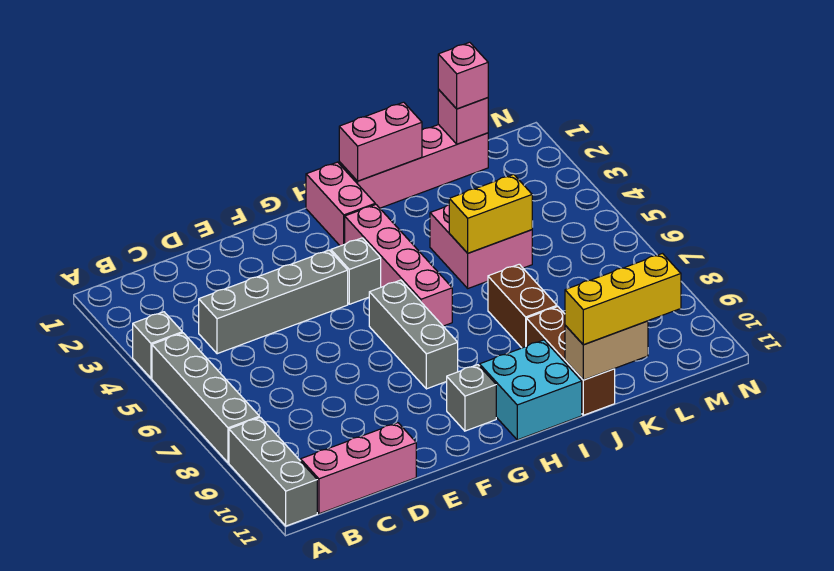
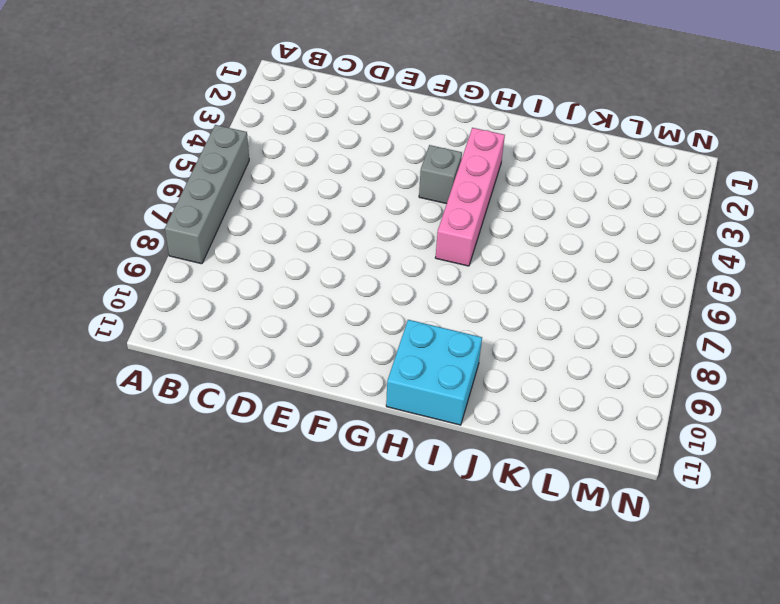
none -> grey 1x1 brick [133,312,182,378]
none -> grey 1x3 brick [229,417,317,526]
none -> pink 1x3 brick [301,423,416,514]

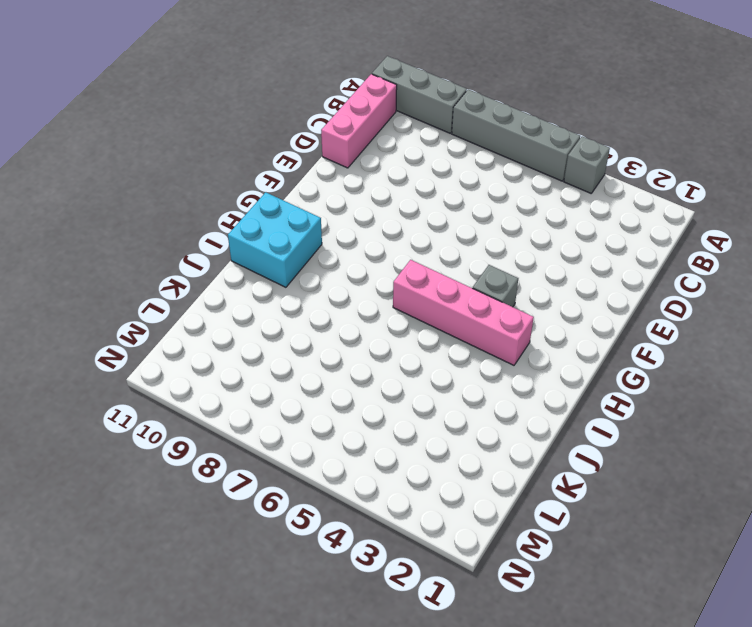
none -> grey 1x4 brick [199,250,348,354]
none -> grey 1x3 brick [369,280,458,389]
none -> grey 1x1 brick [447,365,496,431]

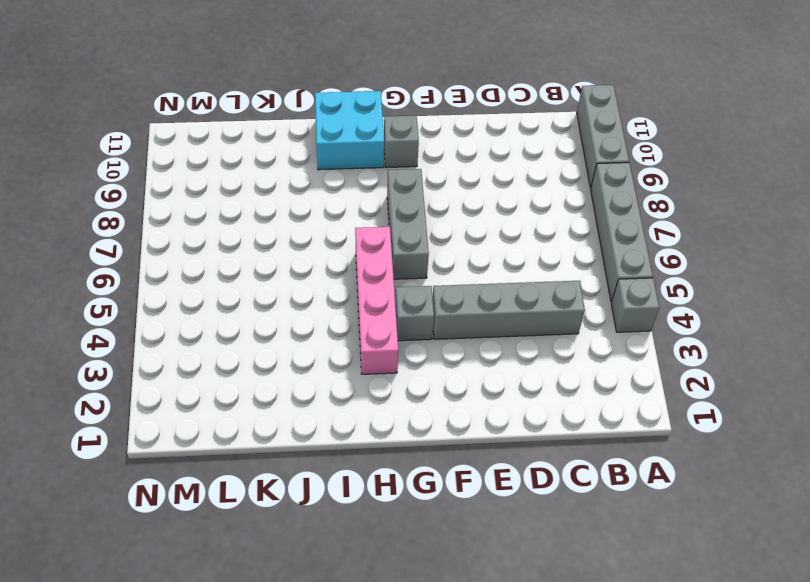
none -> pink 1x3 brick [301,423,416,514]
none -> pink 1x2 brick [306,162,375,246]
none -> pink 1x4 brick [339,125,488,208]

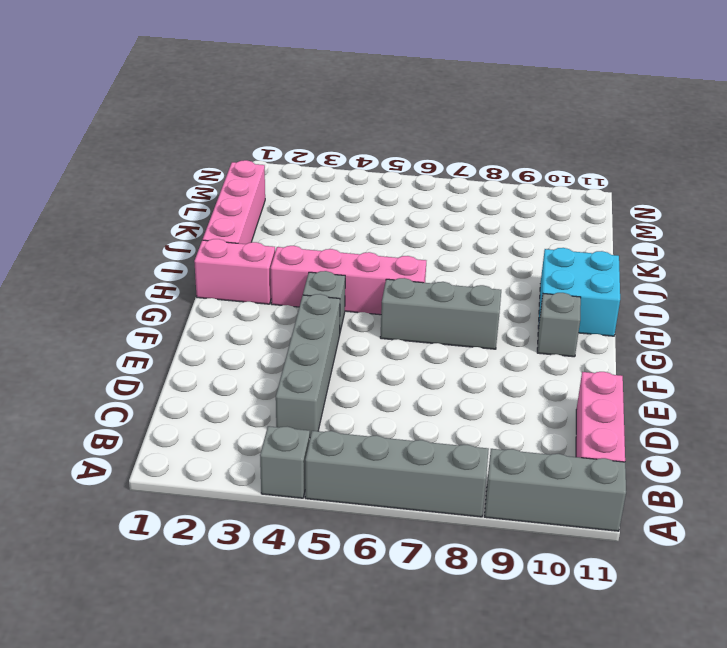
none -> pink 2x2 brick [430,205,532,288]
none -> brown 1x2 brick [488,264,557,348]
none -> brown 1x3 brick [526,307,615,415]

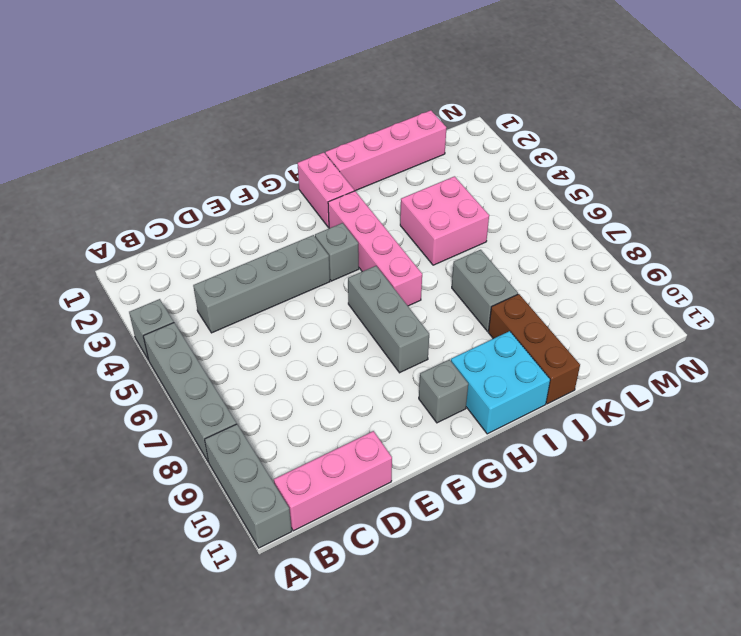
grey 1x2 brick [452,250,518,331] -> brown 1x2 brick [488,264,557,348]
none -> pink 1x2 brick [339,102,422,181]
none -> yellow 1x2 brick [449,174,532,253]
none -> tan 1x2 brick [565,321,648,380]

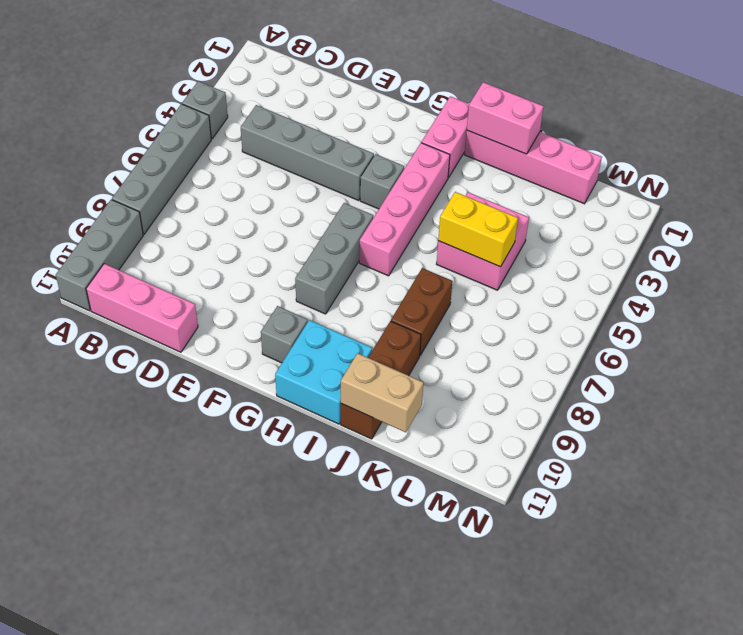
none -> pink 1x1 brick [438,90,488,144]
none -> yellow 1x3 brick [565,254,681,345]
none -> pink 1x1 brick [438,42,488,109]

